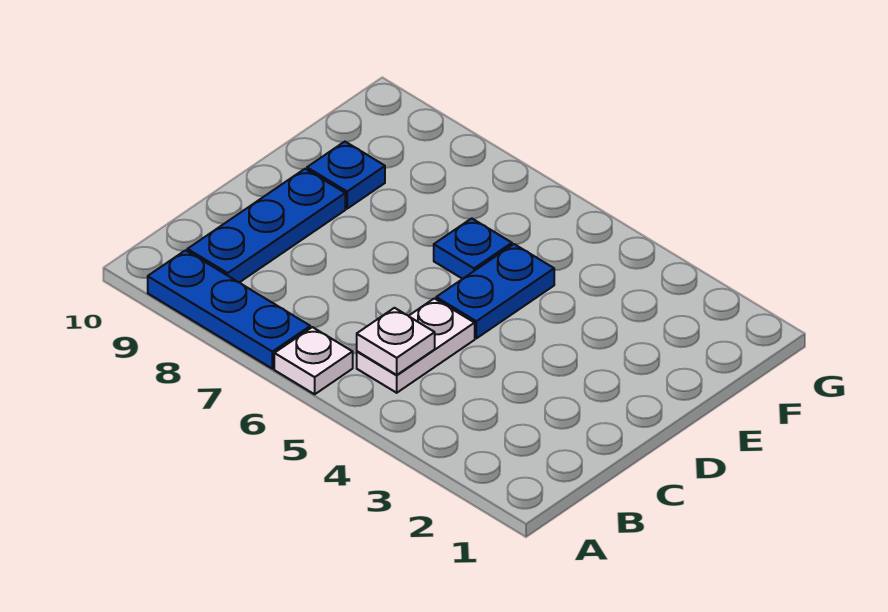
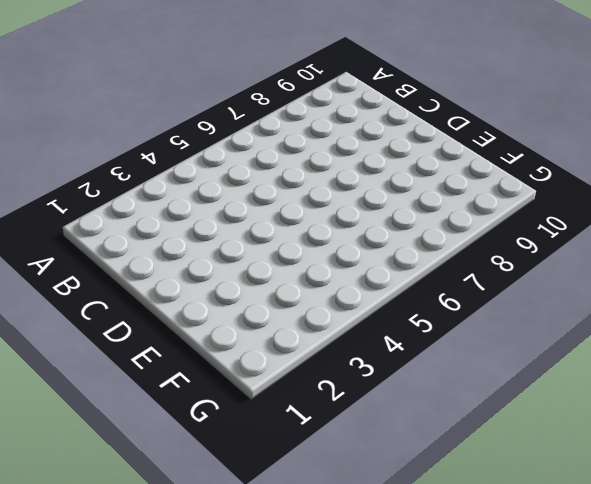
none -> white 1x1 plate [274,327,353,394]
none -> blue 1x3 plate [148,250,310,369]

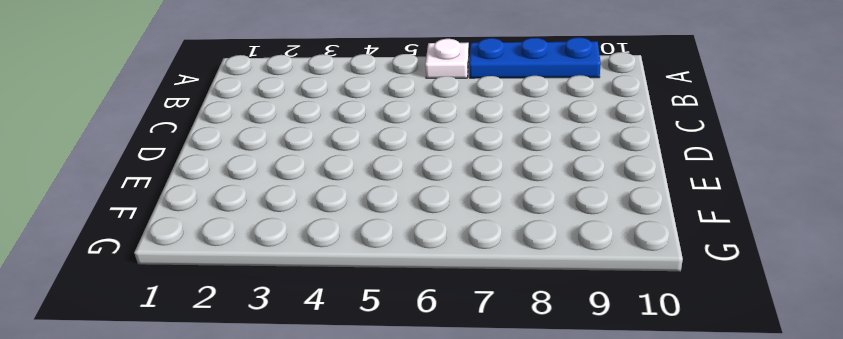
none -> white 1x2 plate [357,298,475,393]
none -> blue 1x3 plate [187,169,345,283]

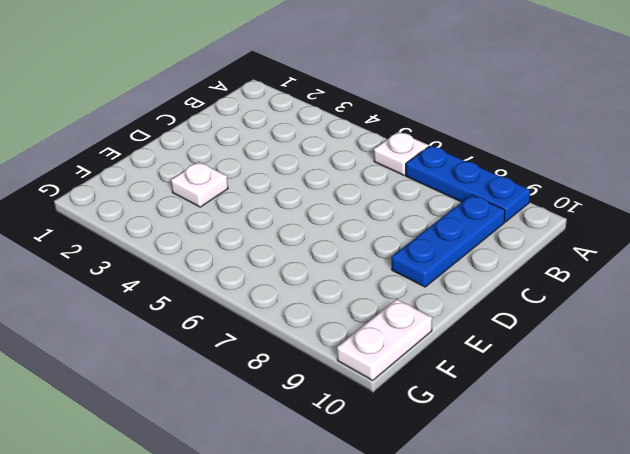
white 1x1 plate [171,162,228,207] -> white 1x1 plate moved to [357,308,435,375]
white 1x2 plate [337,299,432,380] -> white 1x2 plate moved to [357,298,475,393]
none -> blue 1x2 plate [436,244,554,338]
none -> blue 1x1 plate [434,218,512,279]

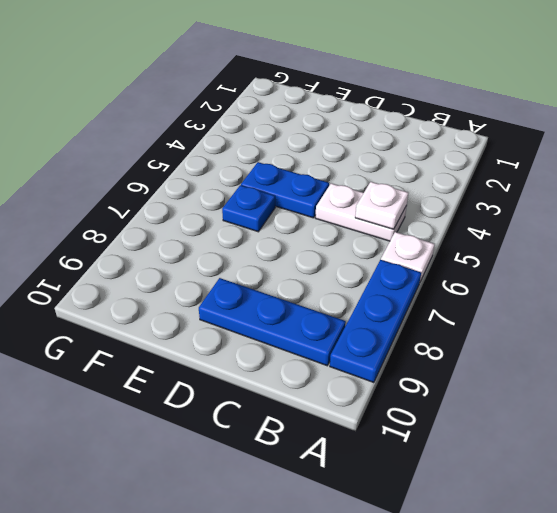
none -> blue 1x1 plate [307,142,385,209]

